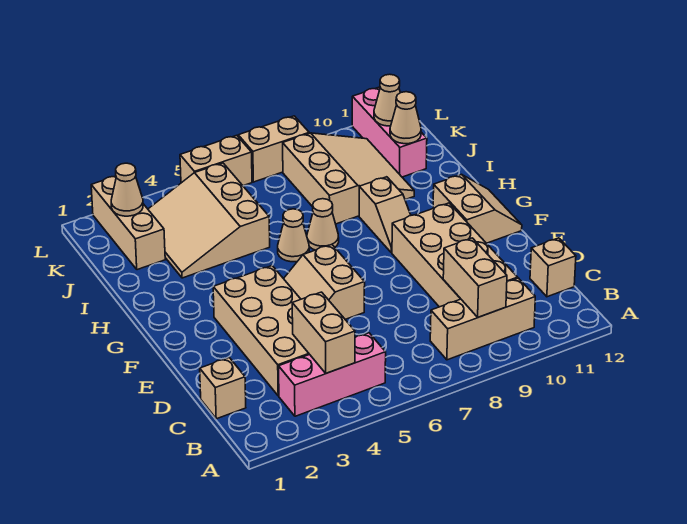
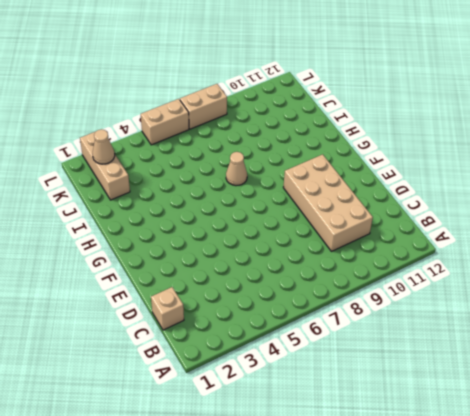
none -> pink 1x3 brick [279,333,386,416]
none -> tan 1x3 brick [430,278,535,360]
none -> tan 2x4 brick [213,266,310,396]

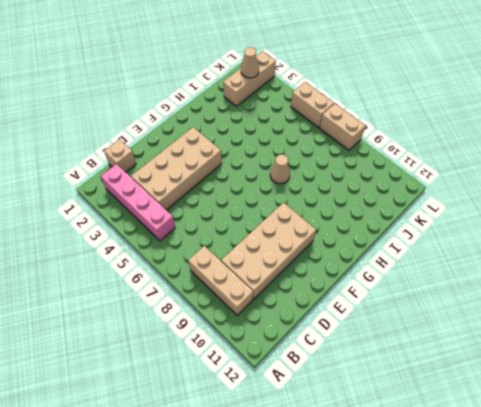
pink 1x4 brick [101,164,175,241] -> pink 1x3 brick [279,333,386,416]
none -> tan 1x1 brick [530,238,576,297]
none -> tan 2x2 slope [284,244,365,319]
none -> tan 2x2 slope [433,174,522,243]

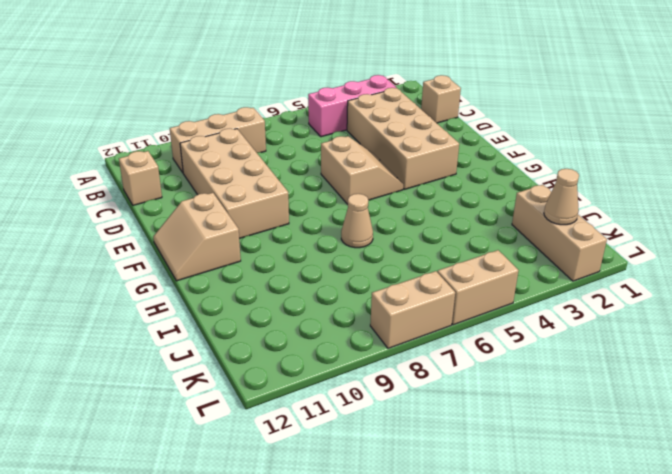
none -> tan 1x2 slope [359,177,411,253]
none -> tan 1x1 cone [278,209,309,262]
none -> tan 3x3 slope [148,163,270,278]

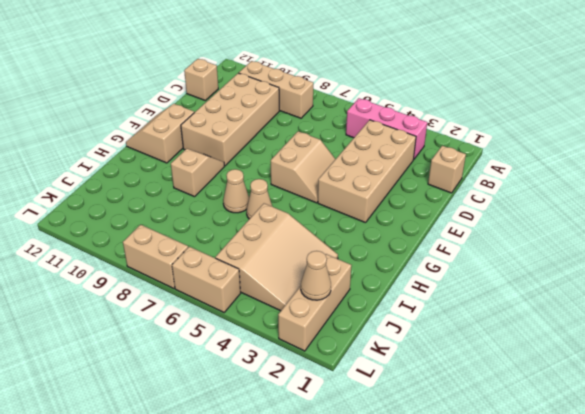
none -> tan 3x3 slope [283,133,414,224]
none -> pink 1x3 brick [352,87,427,177]
none -> tan 1x2 brick [292,292,355,373]

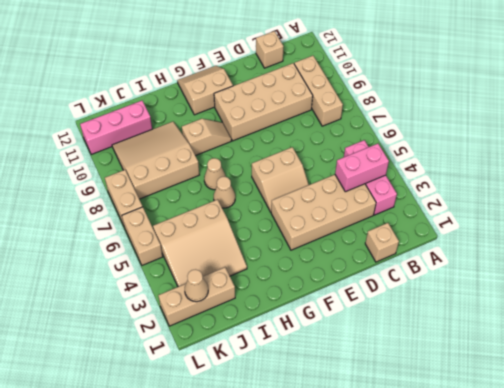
pink 1x2 brick [335,144,389,192] -> tan 1x2 brick [292,292,355,373]
none -> tan 1x2 brick [443,238,507,317]
none -> tan 1x1 cone [390,92,421,144]
none -> tan 1x1 cone [374,74,400,126]

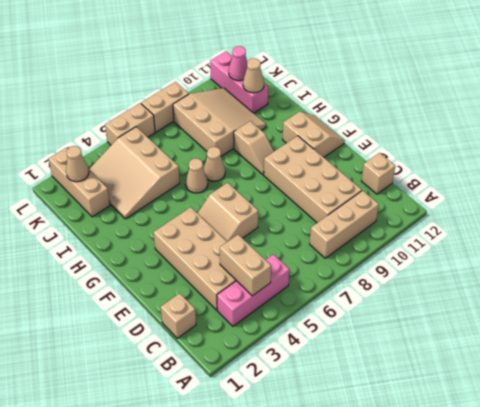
pink 1x1 cone [229,46,247,81] -> tan 1x1 cone [374,74,400,126]
none -> tan 1x2 brick [443,238,507,317]

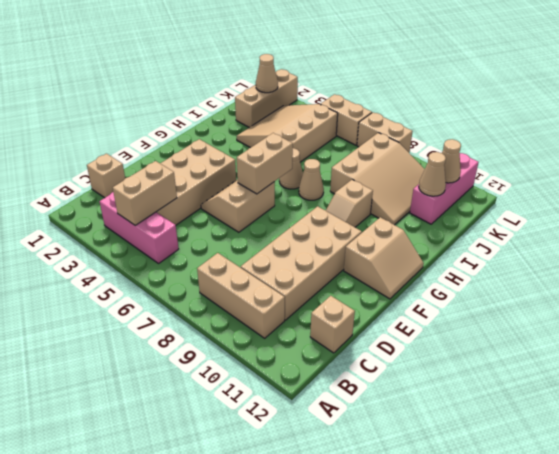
tan 1x2 brick [237,133,293,194] -> tan 1x2 brick moved to [443,238,507,317]

